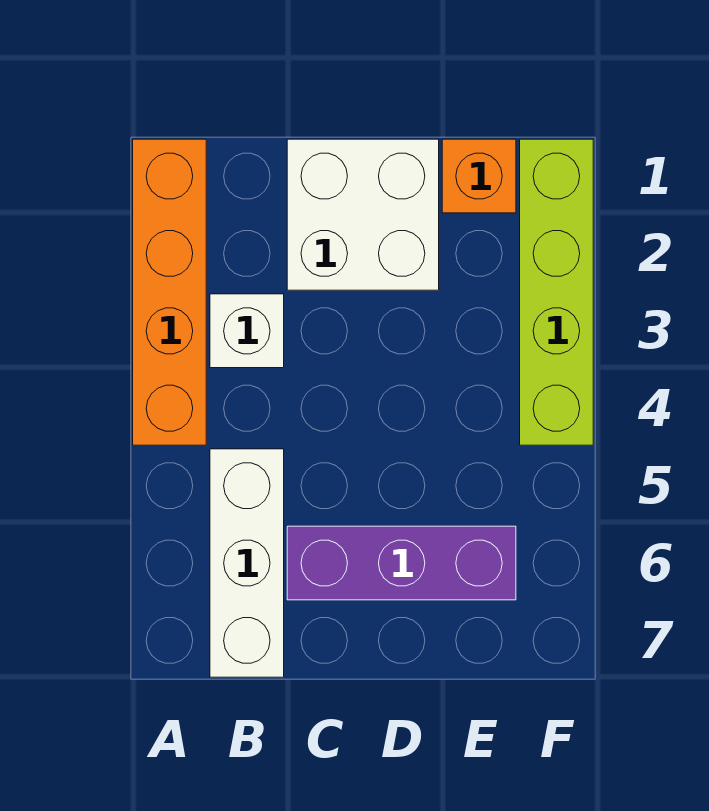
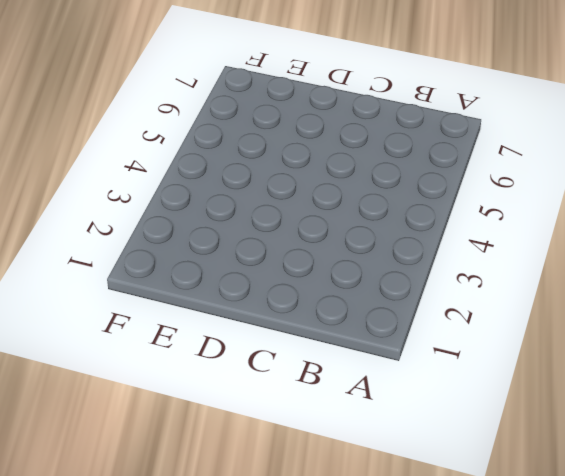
none -> orange 1x4 brick [133,139,206,445]
none -> white 1x1 brick [210,294,284,368]

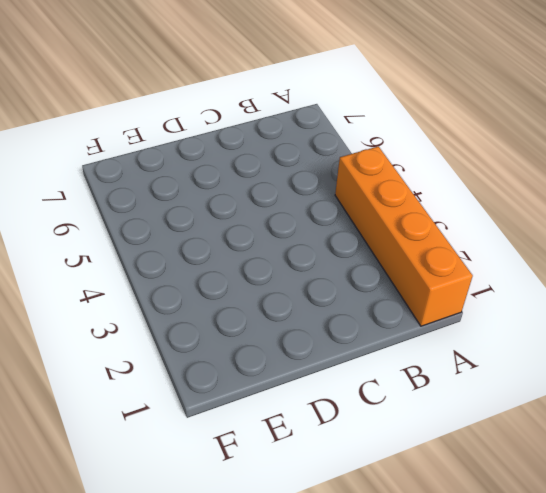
none -> white 1x1 brick [210,294,284,368]
none -> white 1x3 brick [210,449,284,677]

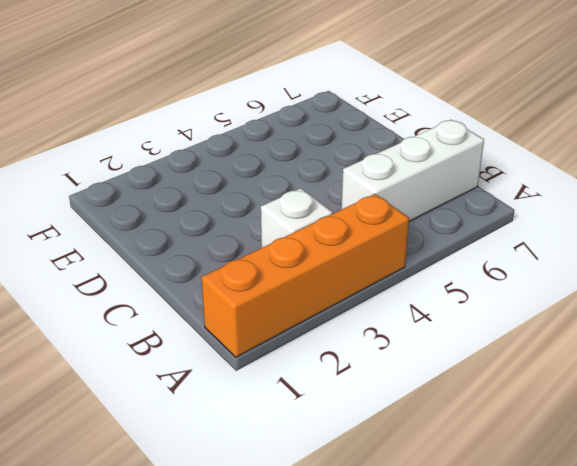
none -> white 2x2 brick [287,139,439,290]
none -> purple 1x3 brick [287,526,516,600]

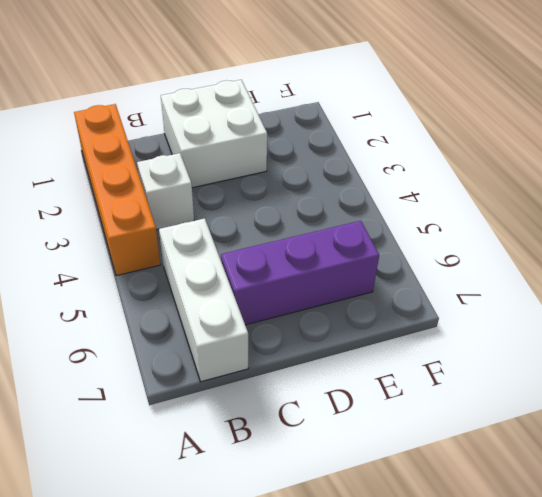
none -> orange 1x1 brick [442,139,516,213]
none -> lime 1x4 brick [520,139,593,445]

